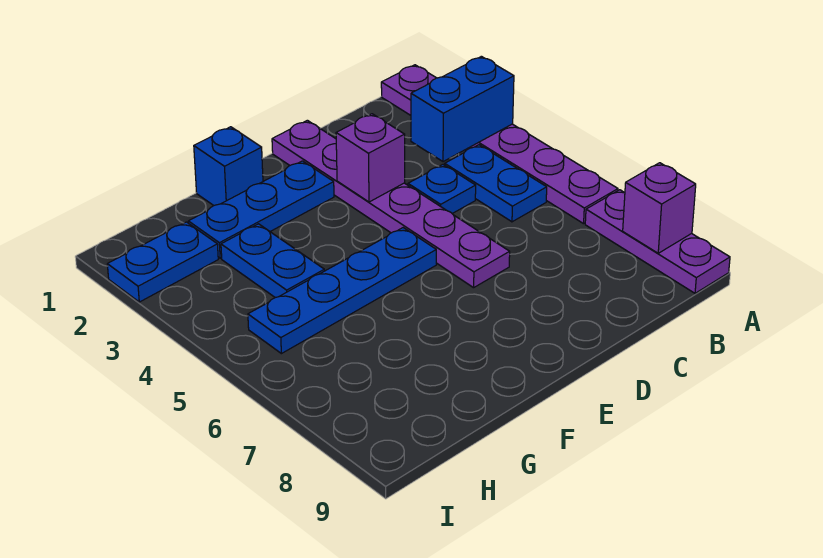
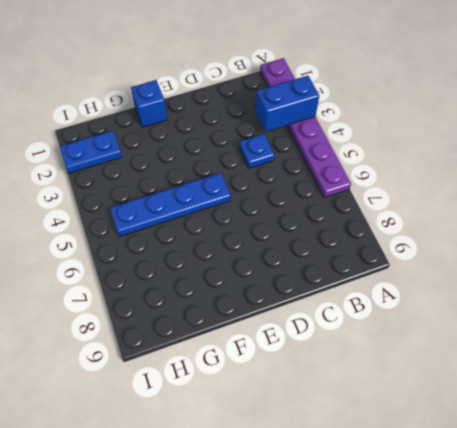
none -> purple 1x3 plate [585,190,730,293]
none -> blue 1x2 plate [445,145,547,222]
none -> purple 1x6 plate [272,120,510,288]

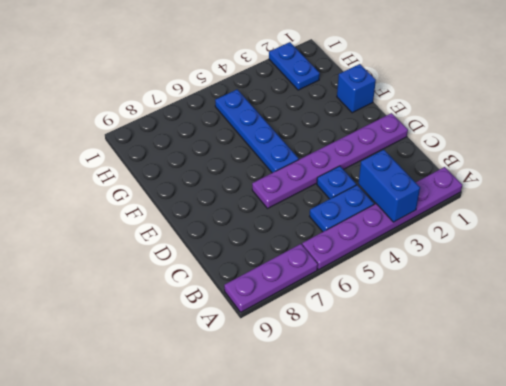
none -> blue 1x3 plate [188,161,334,258]
none -> blue 1x2 plate [221,224,324,298]
none -> purple 1x1 brick [623,163,696,253]

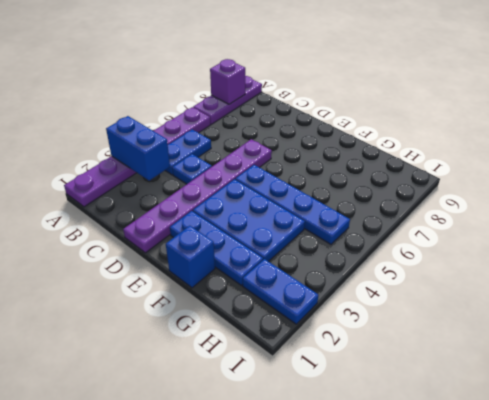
blue 2x3 plate [193,179,305,262] -> blue 1x2 plate [221,224,324,298]
none -> purple 1x1 brick [336,114,405,202]

